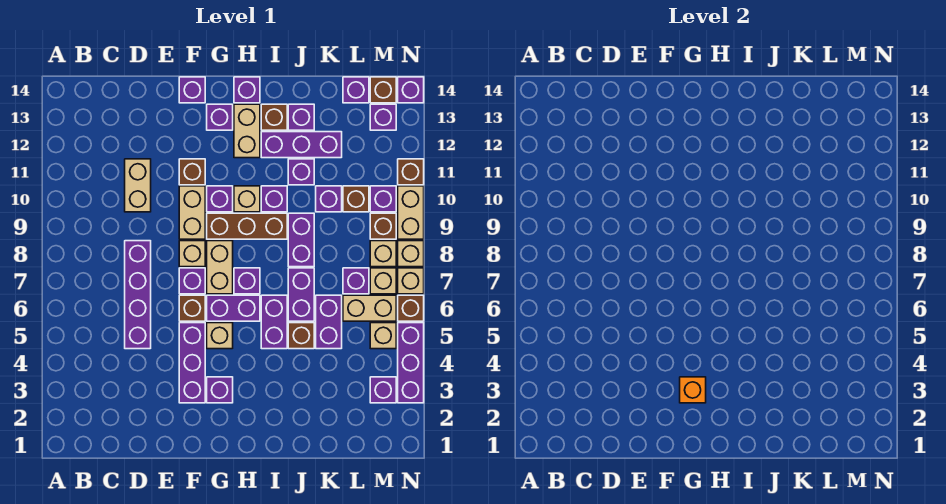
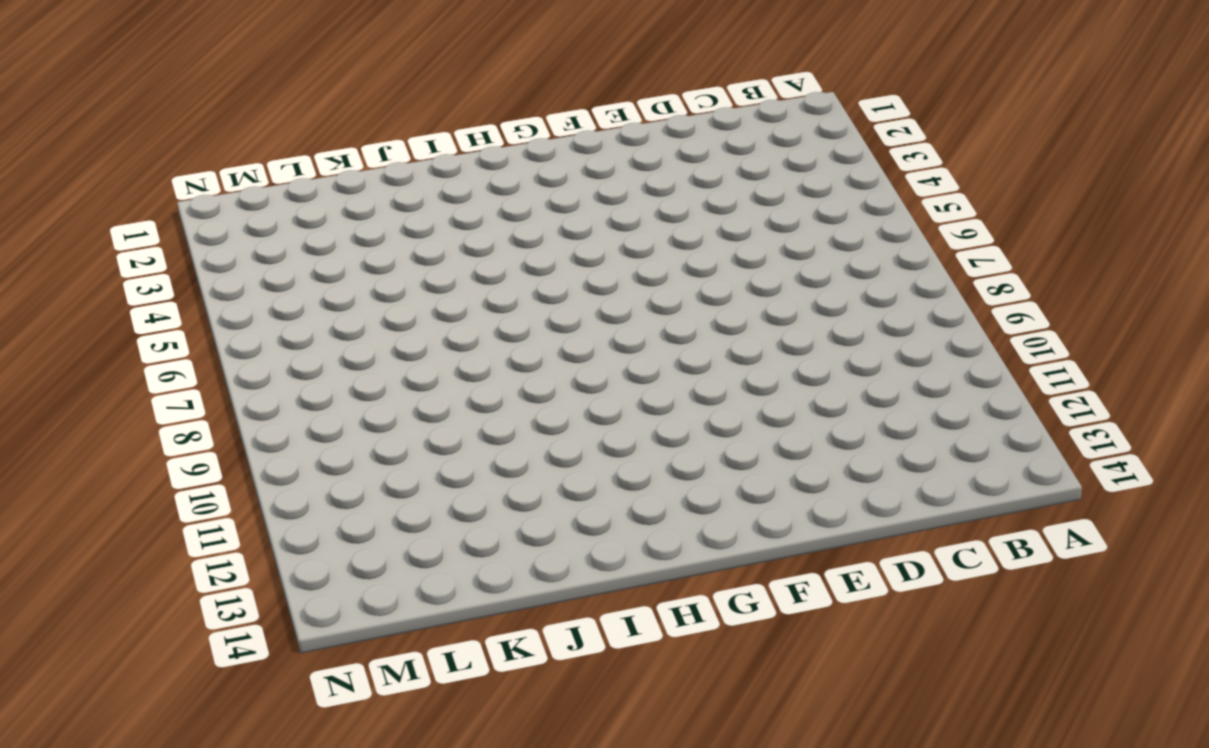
none -> purple 1x4 brick [125,241,151,349]
none -> tan 1x2 brick [125,159,151,212]
none -> purple 1x3 brick [179,323,205,403]
none -> brown 1x1 brick [179,295,205,321]

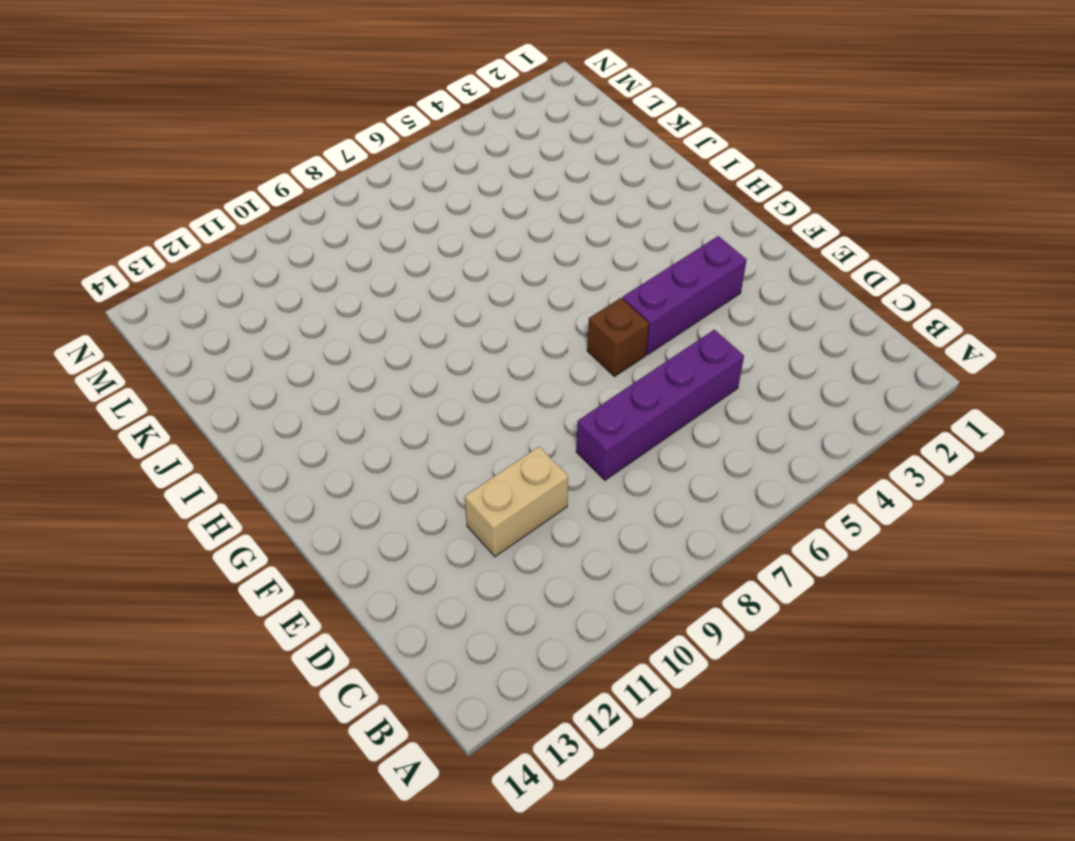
none -> purple 1x1 brick [179,268,205,294]
none -> tan 1x1 brick [179,241,205,267]
none -> tan 1x2 brick [179,186,205,239]
none -> brown 1x1 brick [179,159,205,185]

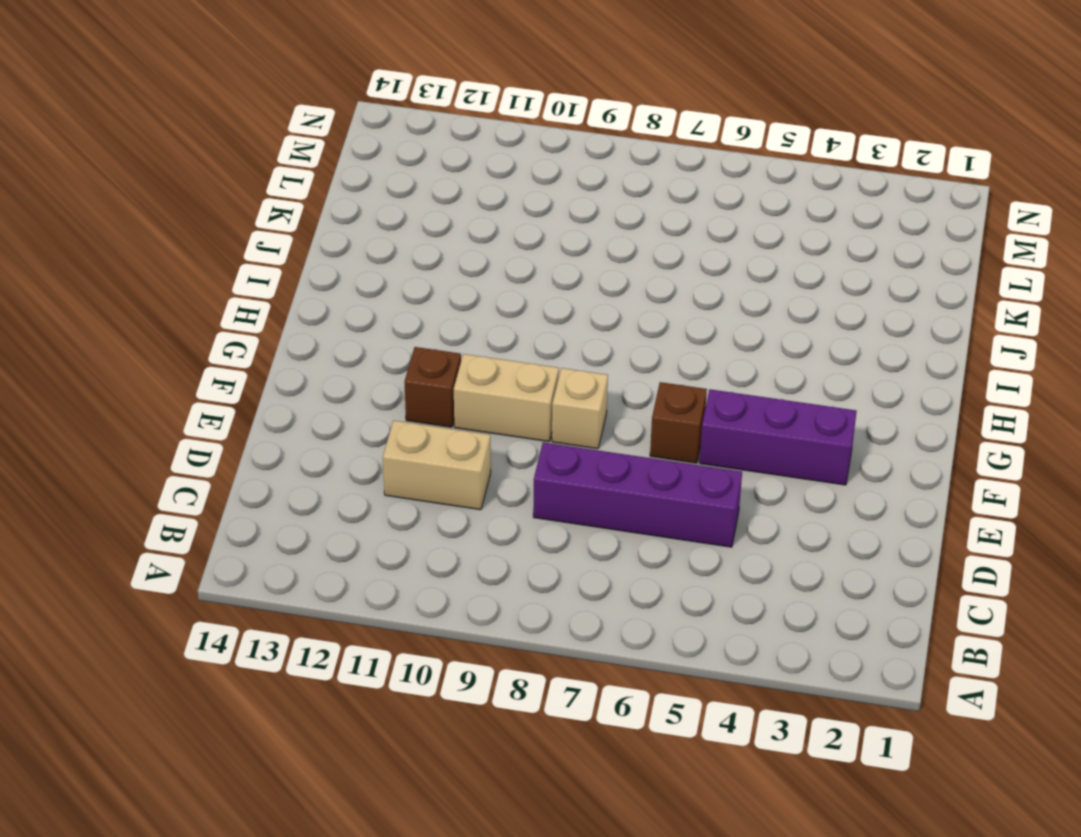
none -> purple 1x1 brick [179,268,205,294]
none -> purple 1x1 brick [179,77,205,103]
none -> purple 1x1 brick [207,377,233,403]
none -> tan 1x1 brick [207,323,233,349]

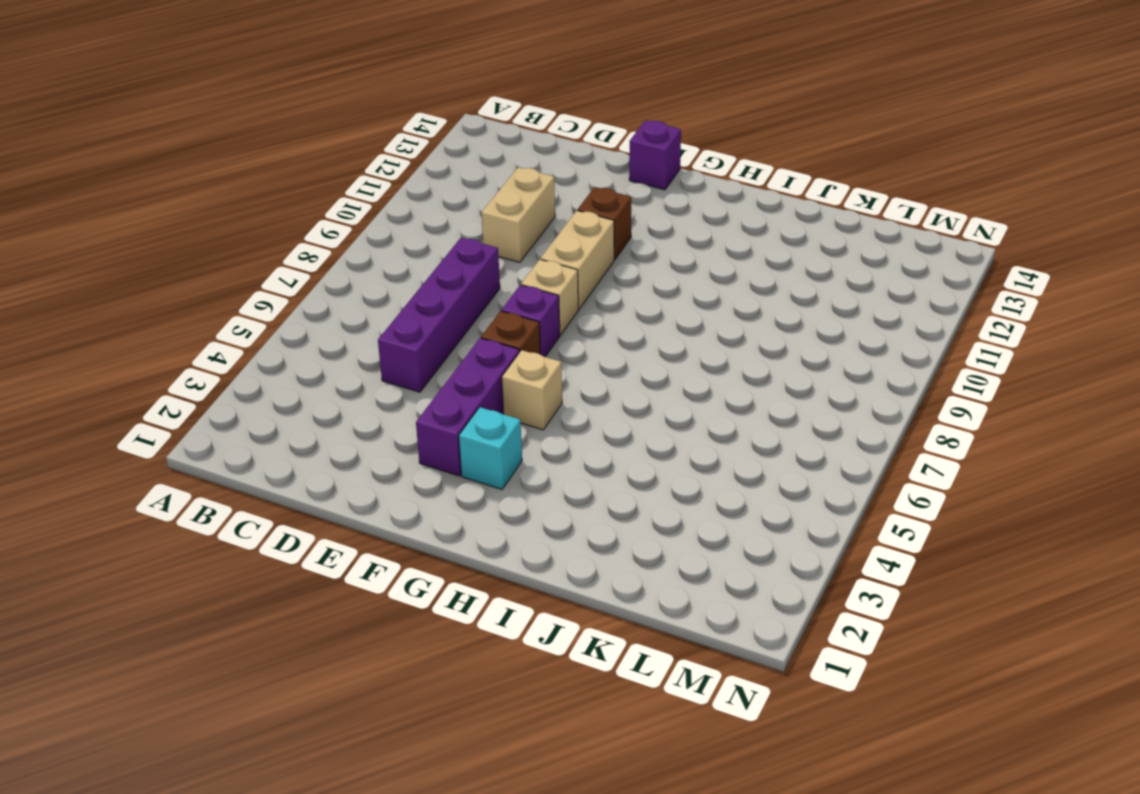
cyan 1x1 brick [459,407,522,489] -> purple 1x1 brick [207,377,233,403]
none -> purple 1x2 brick [207,295,260,321]
none -> tan 1x2 brick [207,241,233,294]
none -> brown 1x3 brick [207,213,287,239]
none -> purple 1x1 brick [207,186,233,212]

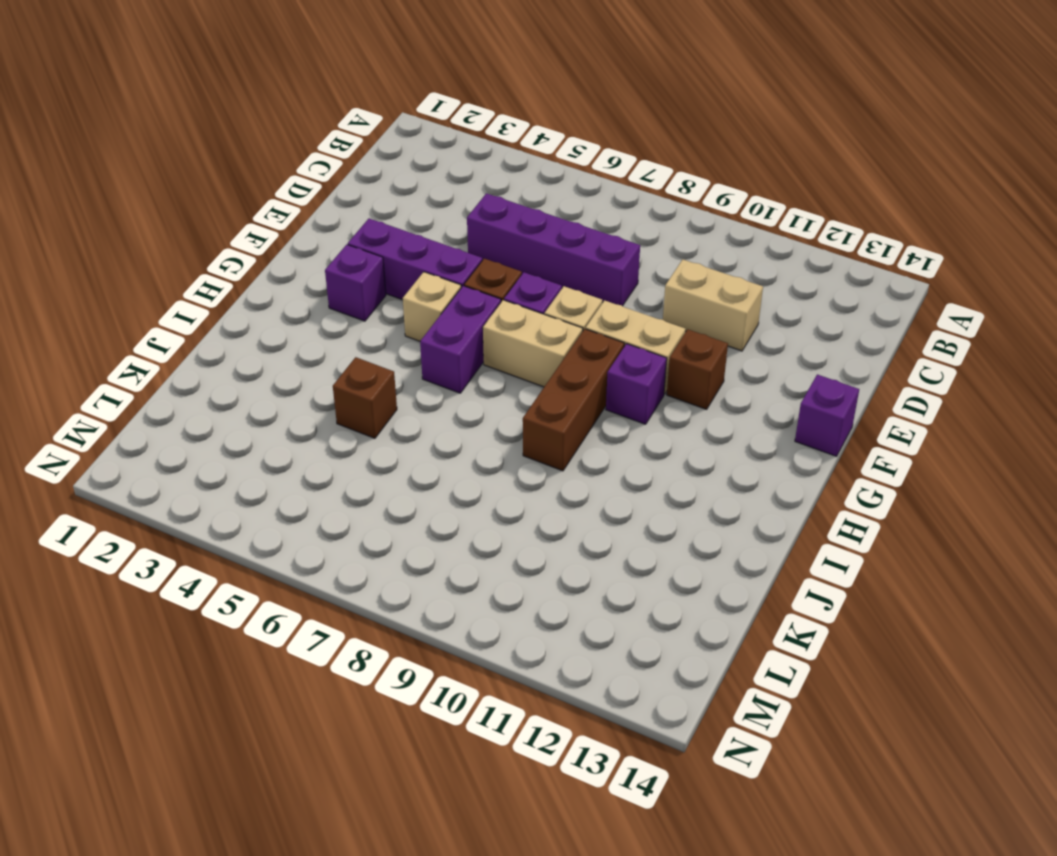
none -> purple 1x1 brick [207,104,233,130]
none -> purple 1x1 brick [234,268,260,294]
none -> tan 1x1 brick [234,186,260,212]
none -> tan 1x2 brick [234,104,260,158]

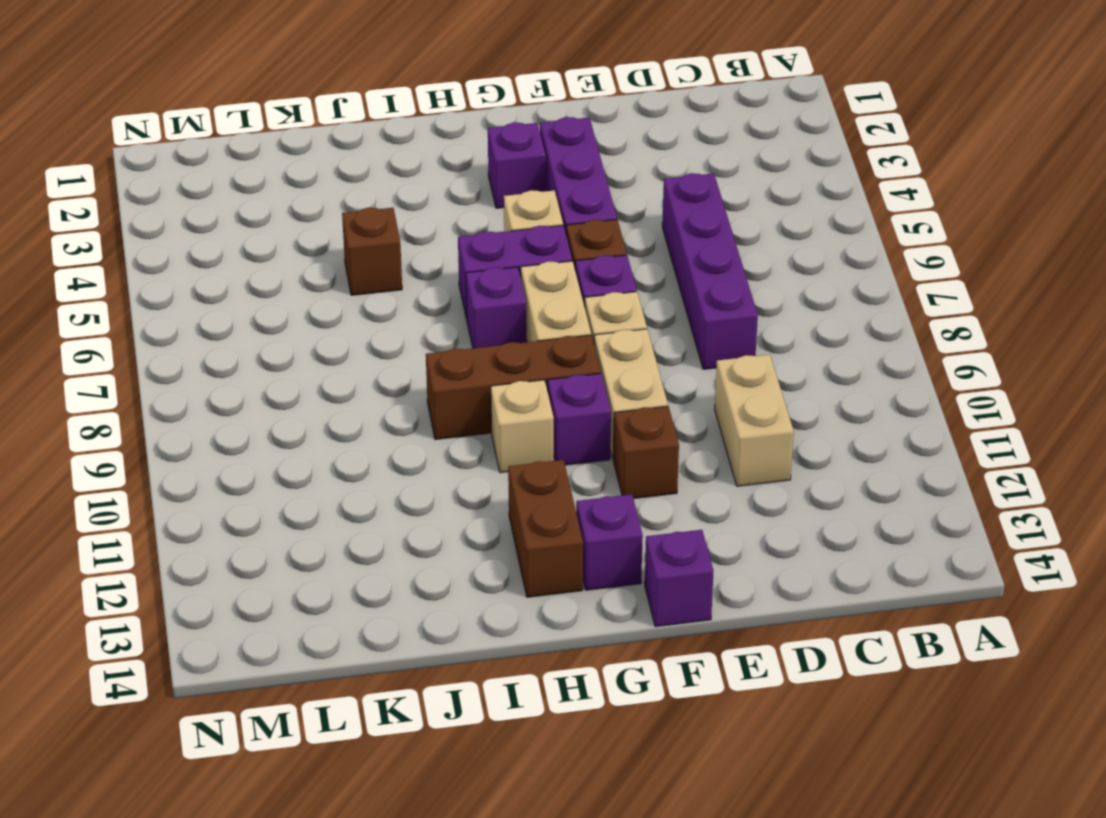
brown 1x2 brick [508,460,583,597] -> tan 1x2 brick [234,104,260,158]
none -> purple 1x1 brick [234,77,260,103]
none -> purple 1x2 brick [261,295,287,349]
none -> purple 1x1 brick [261,186,287,212]
none -> purple 1x3 brick [261,132,342,158]

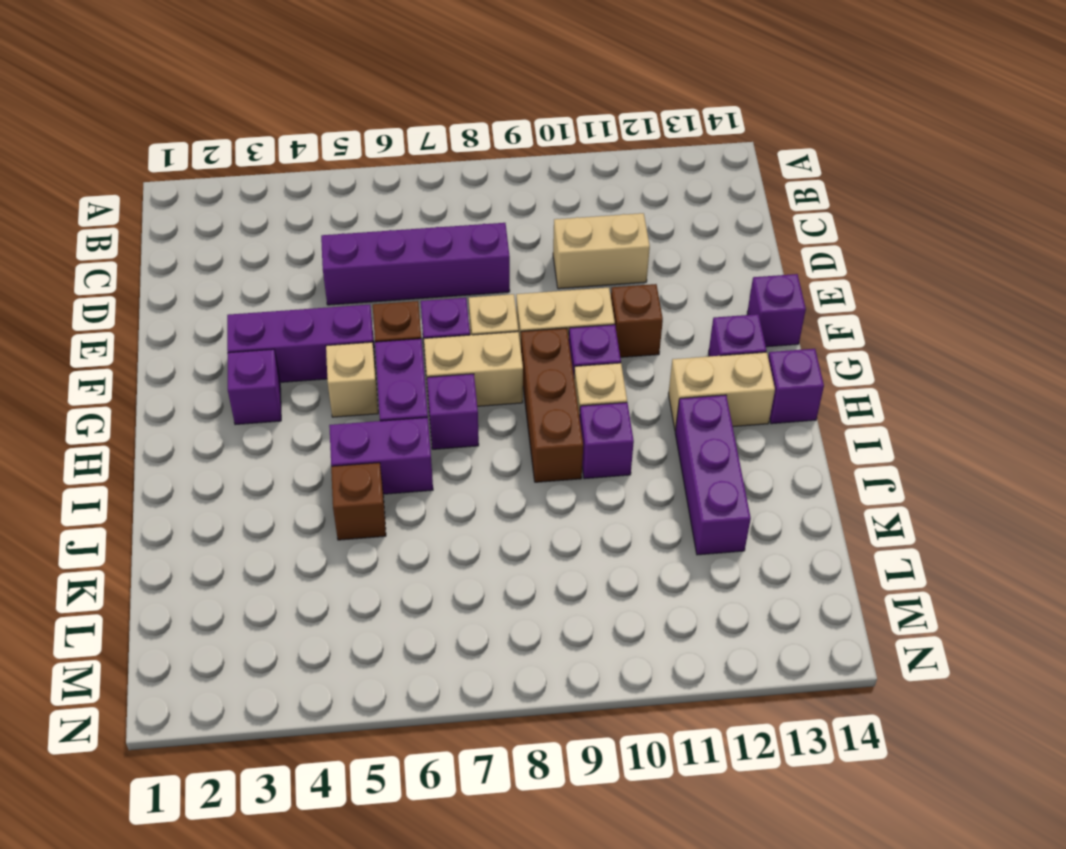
none -> brown 1x1 brick [261,104,287,130]
none -> purple 1x2 brick [288,268,314,321]
none -> purple 1x2 brick [288,213,314,267]
none -> purple 1x1 brick [288,159,314,185]

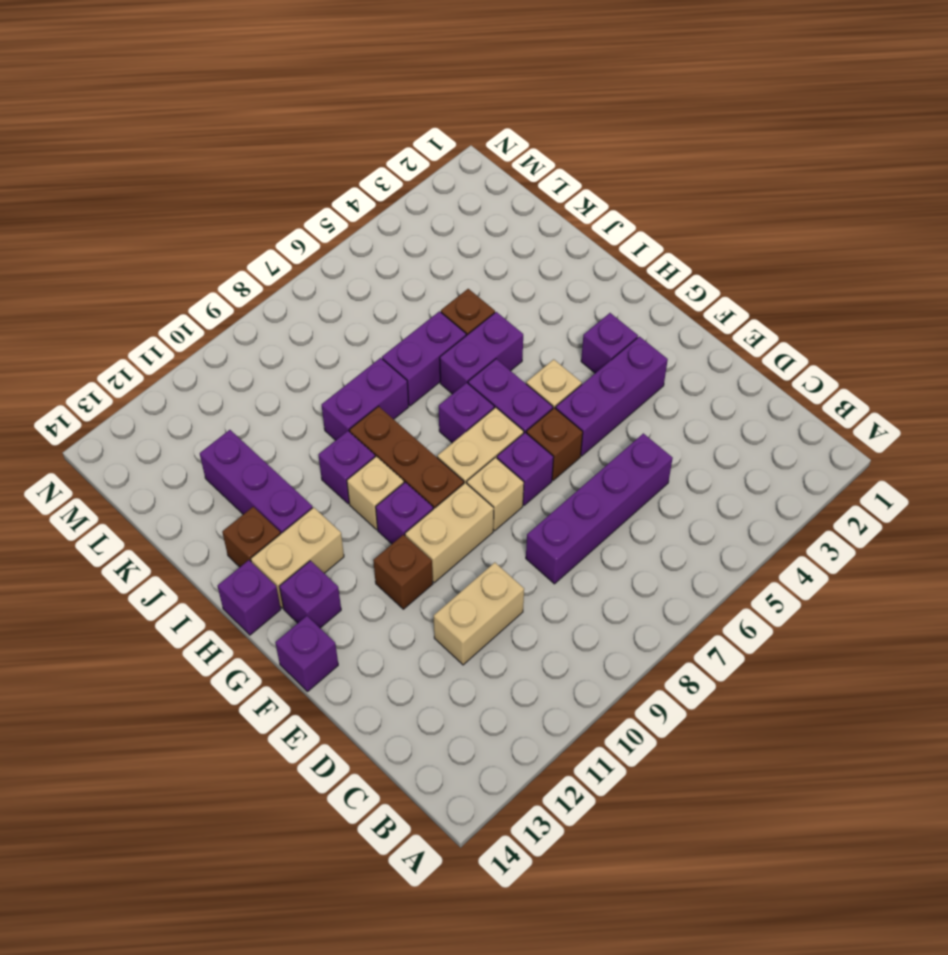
none -> purple 1x1 brick [288,159,314,185]
none -> purple 1x1 brick [288,104,314,130]
none -> purple 1x2 brick [316,295,342,349]
none -> purple 1x1 brick [316,186,342,212]

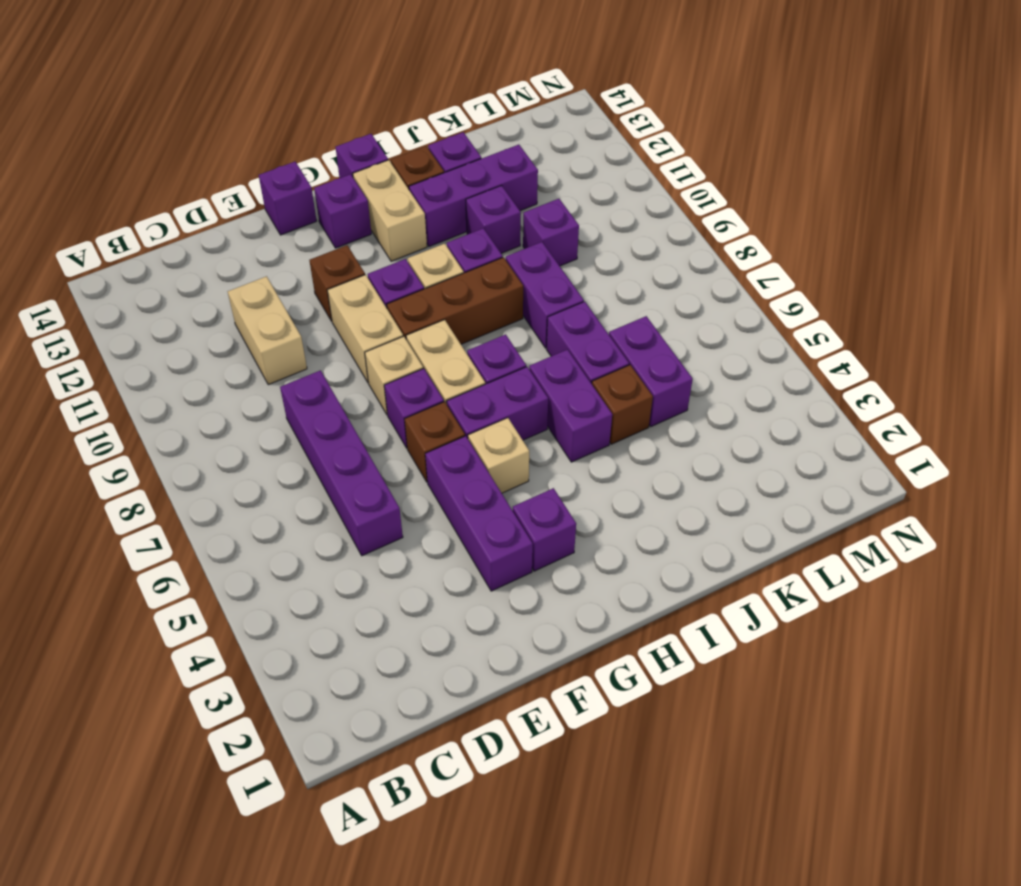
none -> tan 1x2 brick [343,295,396,321]
none -> purple 1x1 brick [343,268,369,294]
none -> brown 1x1 brick [343,186,369,212]
none -> purple 1x1 brick [343,77,369,103]

